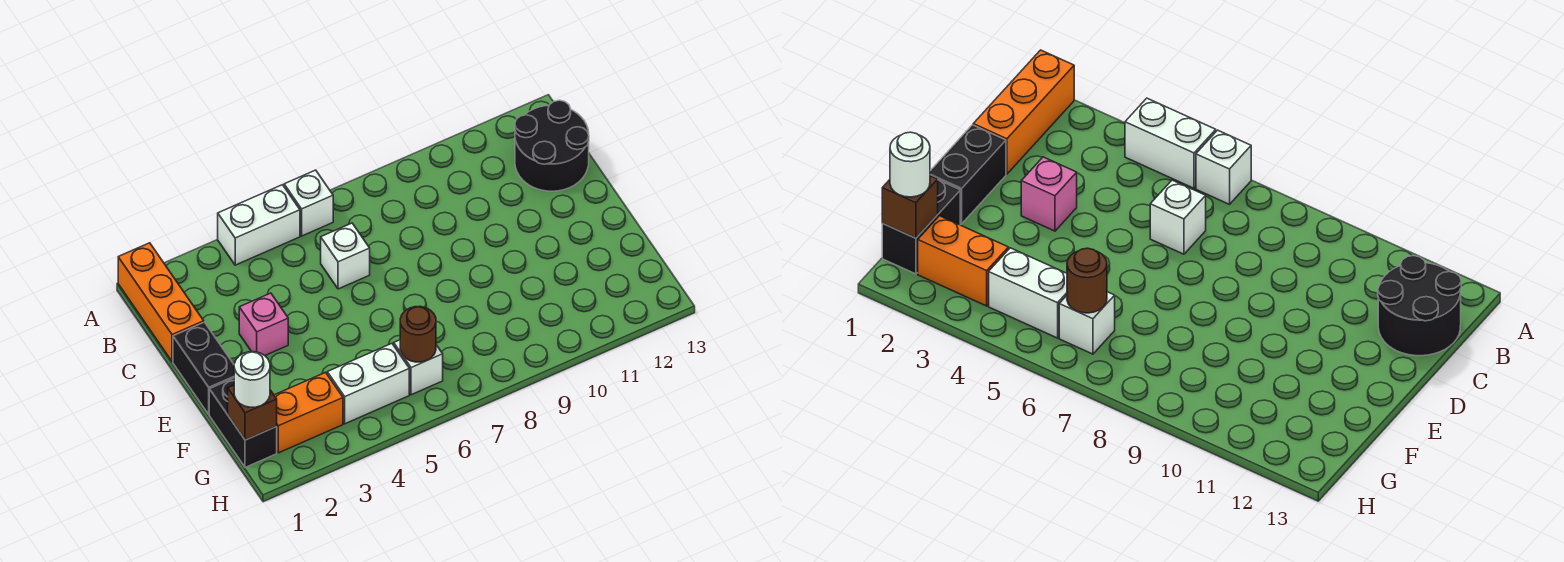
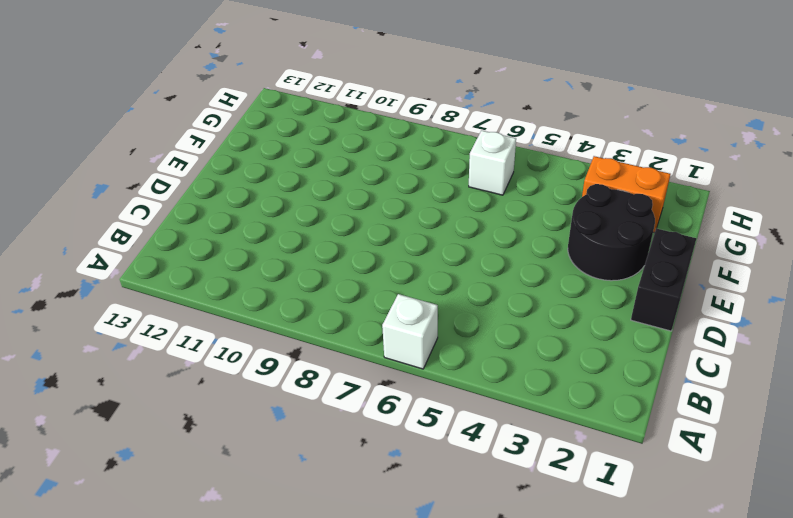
black 2x2 round brick [568,184,655,281] -> black 2x2 round brick moved to [515,100,589,191]
none -> orange 1x3 brick [118,243,204,362]
none -> white 1x2 brick [218,185,300,265]
none -> white 1x1 brick [321,223,370,289]

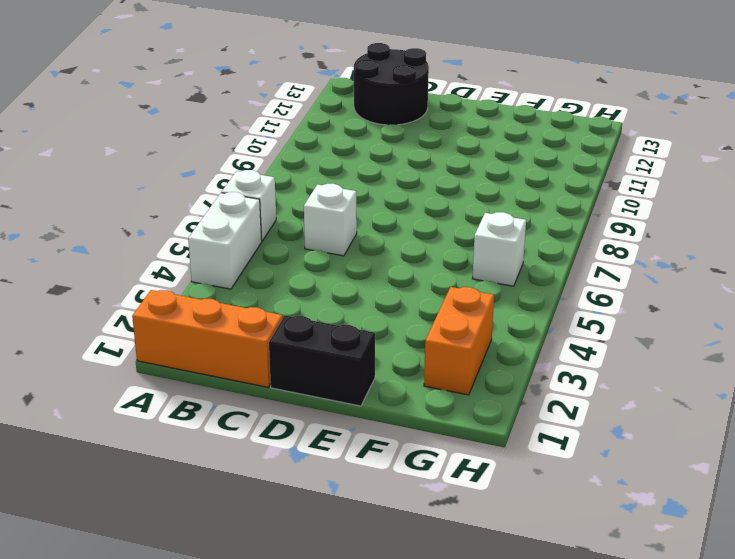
none -> pink 1x1 brick [239,293,288,355]
none -> black 1x2 brick [209,378,277,467]
none -> white 1x2 brick [327,344,409,424]

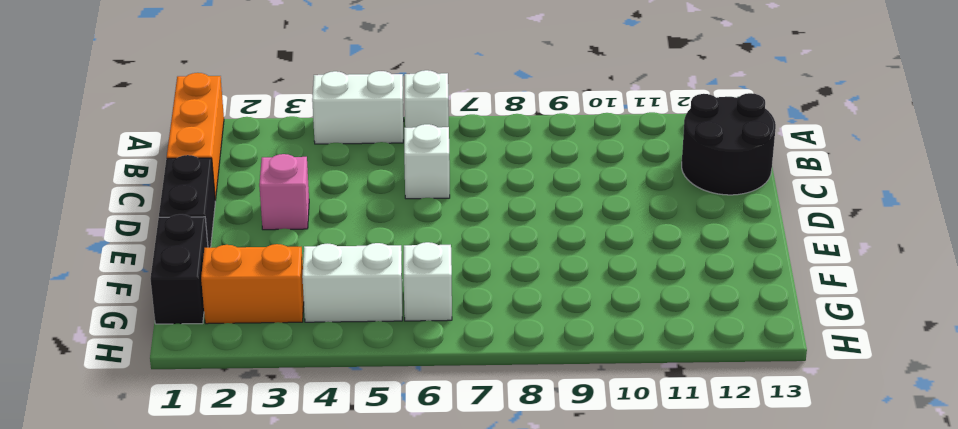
none -> brown 1x1 brick [228,385,277,440]
none -> brown 1x1 round brick [400,306,436,362]
none -> white 1x1 round brick [234,352,270,407]

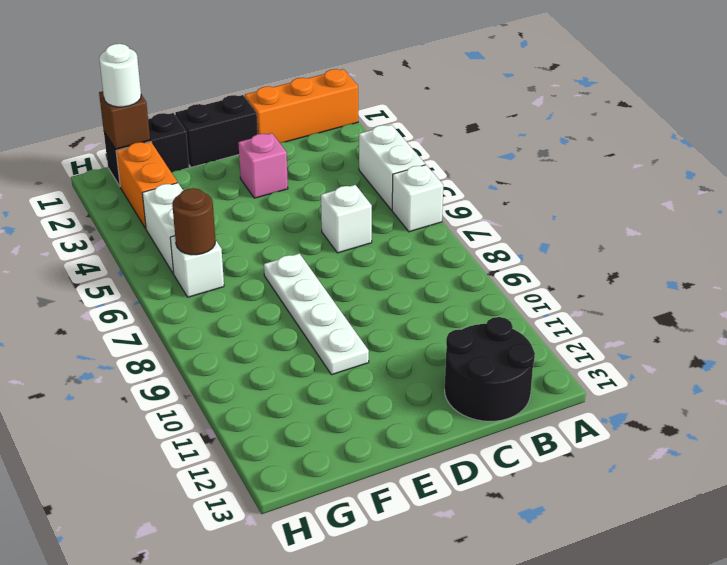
white 1x4 plate [264,253,369,375] -> none

